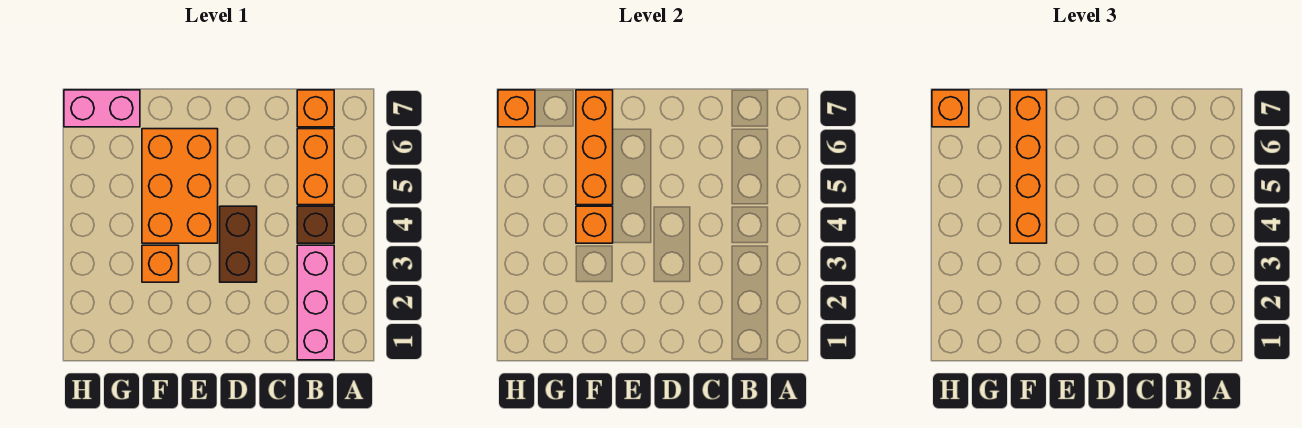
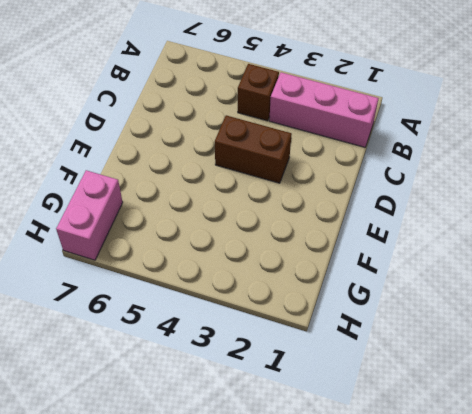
none -> orange 1x2 brick [297,129,334,205]
none -> orange 1x1 brick [297,90,334,127]
none -> orange 2x3 brick [142,129,218,243]

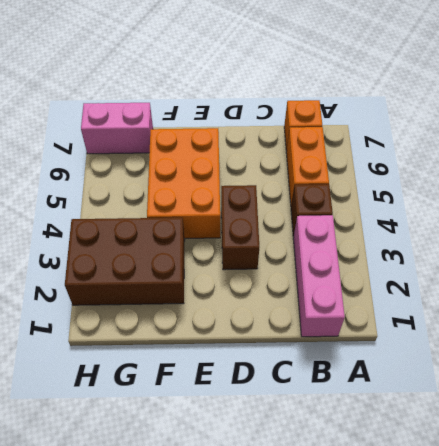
brown 2x3 brick [65,218,185,305] -> orange 1x1 brick [142,245,179,282]
none -> orange 1x1 brick [576,206,613,243]
none -> orange 1x3 brick [576,90,613,205]
none -> orange 1x1 brick [498,90,535,127]

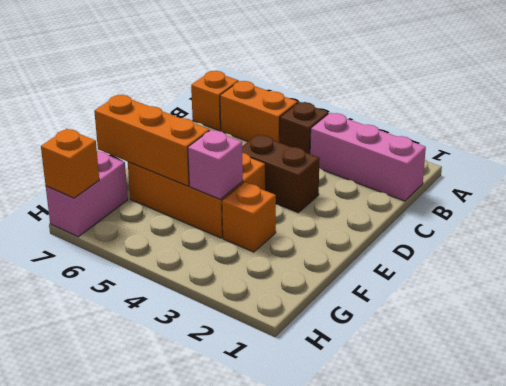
pink 1x1 brick [188,130,243,199] -> orange 1x1 brick [576,206,613,243]
none -> orange 1x4 brick [1010,90,1047,243]
none -> orange 1x1 brick [932,90,969,127]

